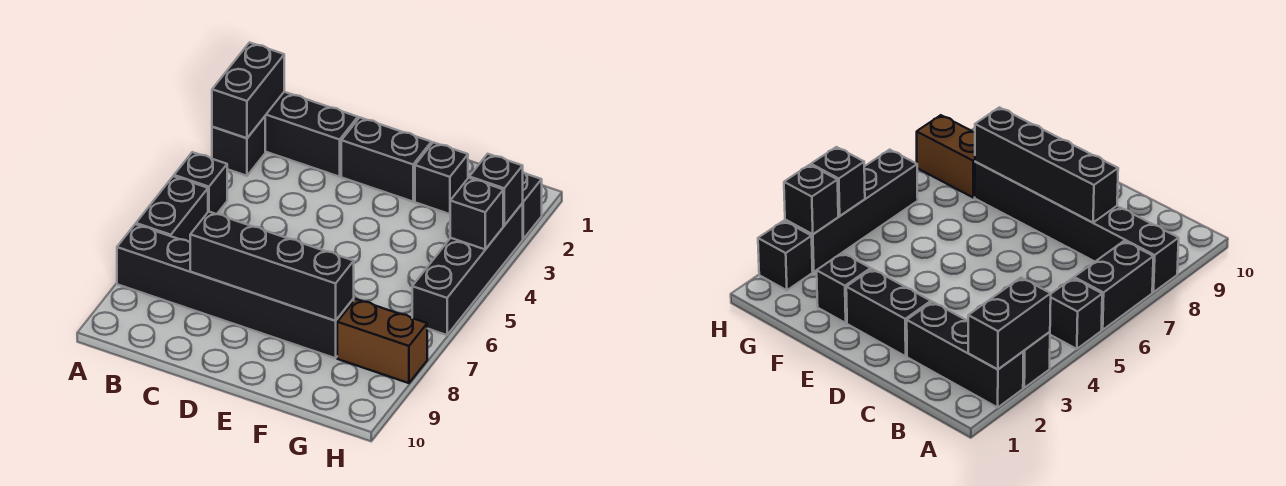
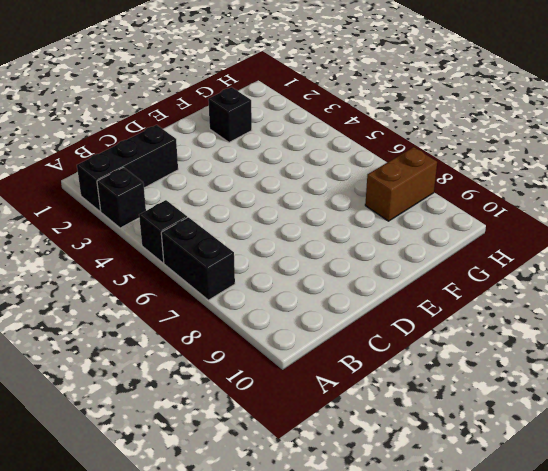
none -> black 1x6 brick [117,224,354,358]
none -> black 1x2 brick [341,118,431,202]
none -> black 1x1 brick [523,172,542,239]

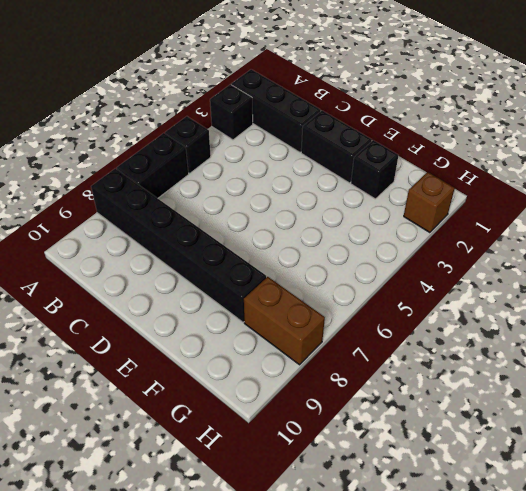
brown 1x1 brick [404,172,455,233] -> black 1x1 brick [523,172,542,239]
none -> black 1x4 brick [412,203,523,335]
none -> black 1x2 brick [212,43,284,138]
none -> black 1x4 brick [190,212,354,321]

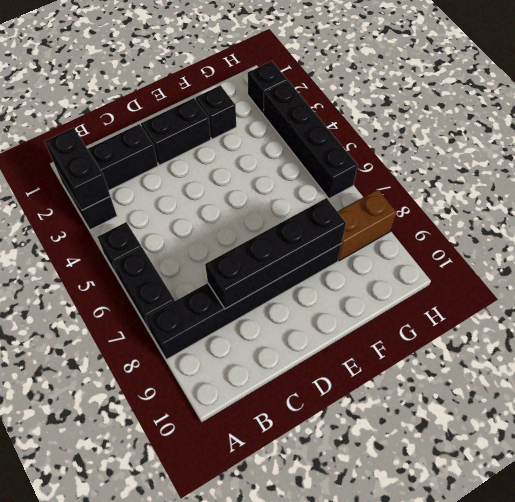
none -> black 1x1 brick [469,154,523,225]
none -> black 1x1 brick [450,178,503,249]

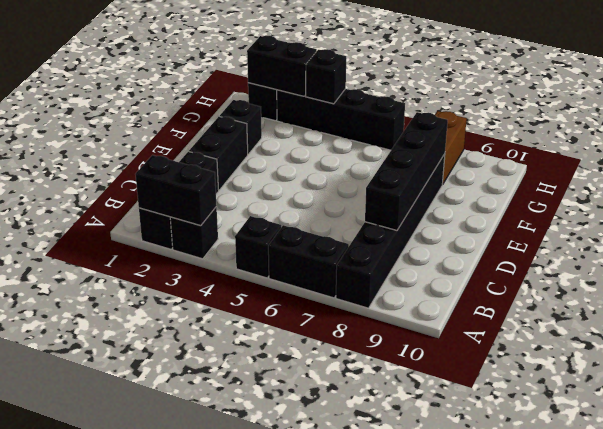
black 1x2 brick [247,36,317,96] -> black 1x1 brick [469,154,523,225]

